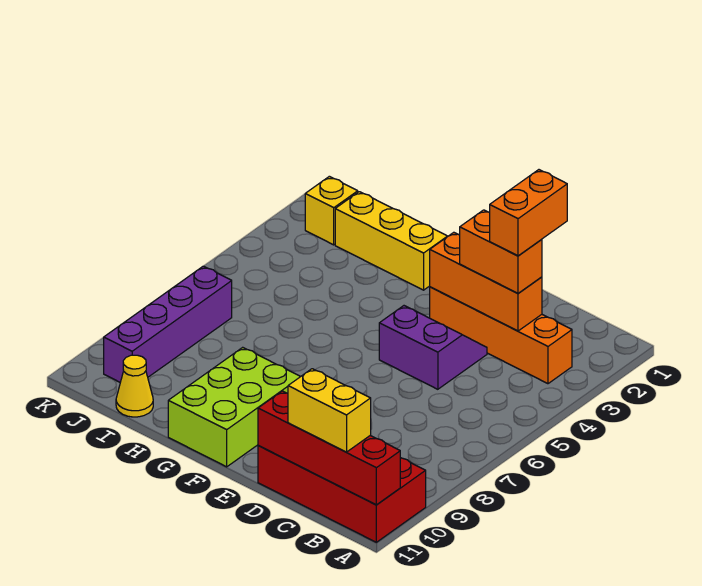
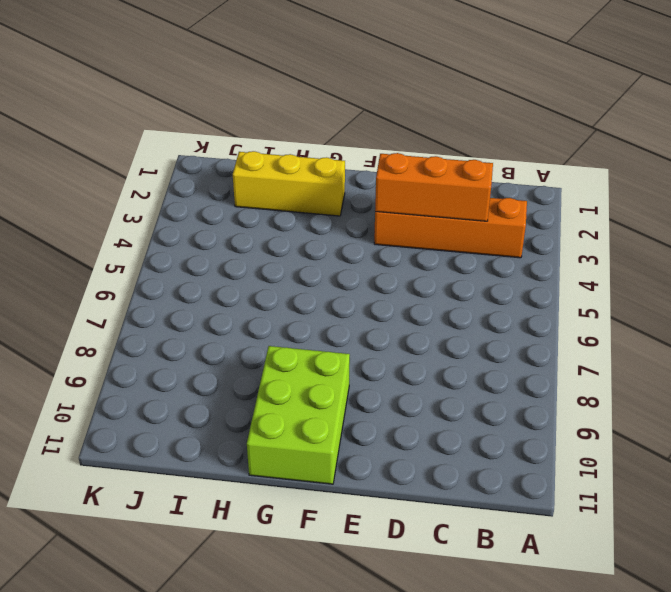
none -> red 2x4 brick [258,446,426,542]
none -> purple 2x2 slope [379,306,487,389]
none -> yellow 1x1 cone [116,355,153,417]

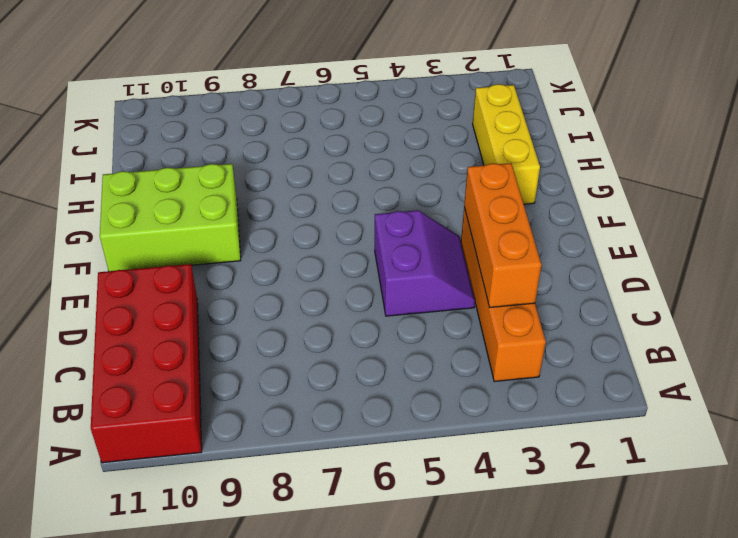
none -> yellow 1x1 cone [116,355,153,417]
none -> yellow 1x1 brick [305,176,358,245]
none -> purple 1x4 brick [104,266,232,382]

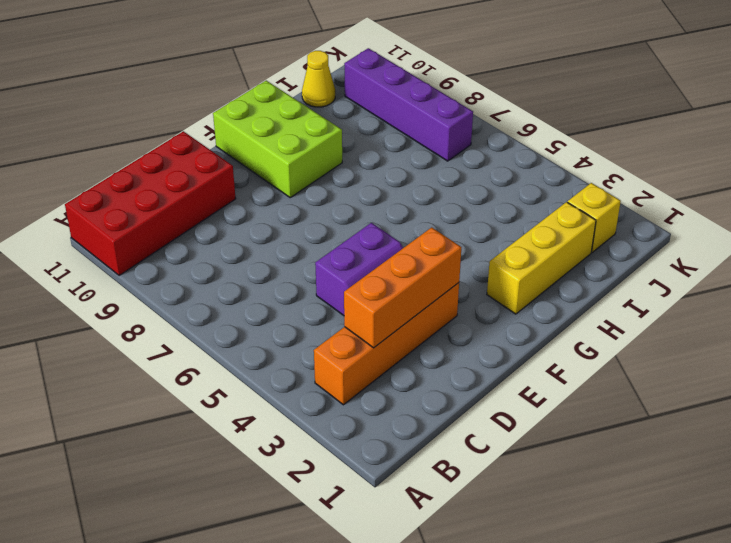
none -> red 1x4 brick [258,391,400,505]
none -> yellow 1x2 brick [288,369,371,452]
none -> orange 1x2 brick [460,210,542,293]

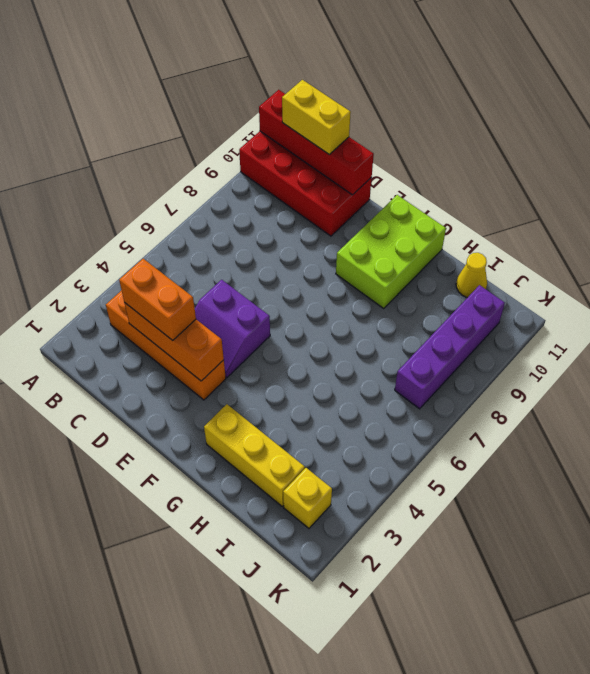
none -> orange 1x2 brick [490,170,567,256]

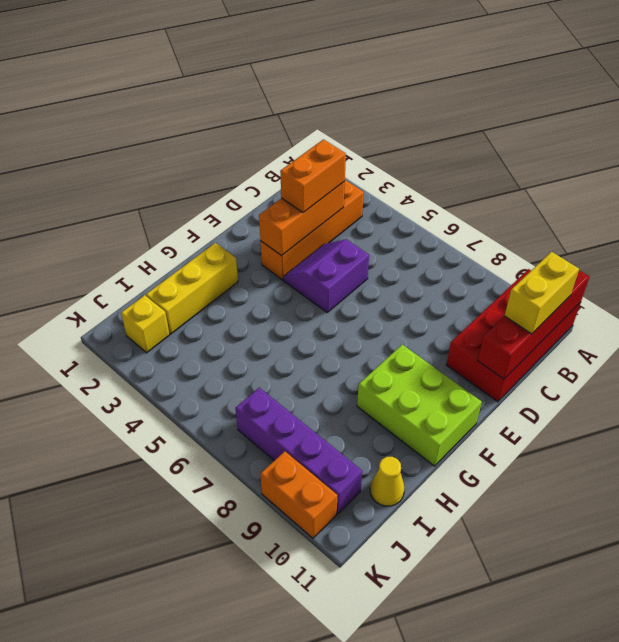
orange 1x2 brick [260,451,338,538] -> orange 1x2 brick moved to [490,170,567,256]

